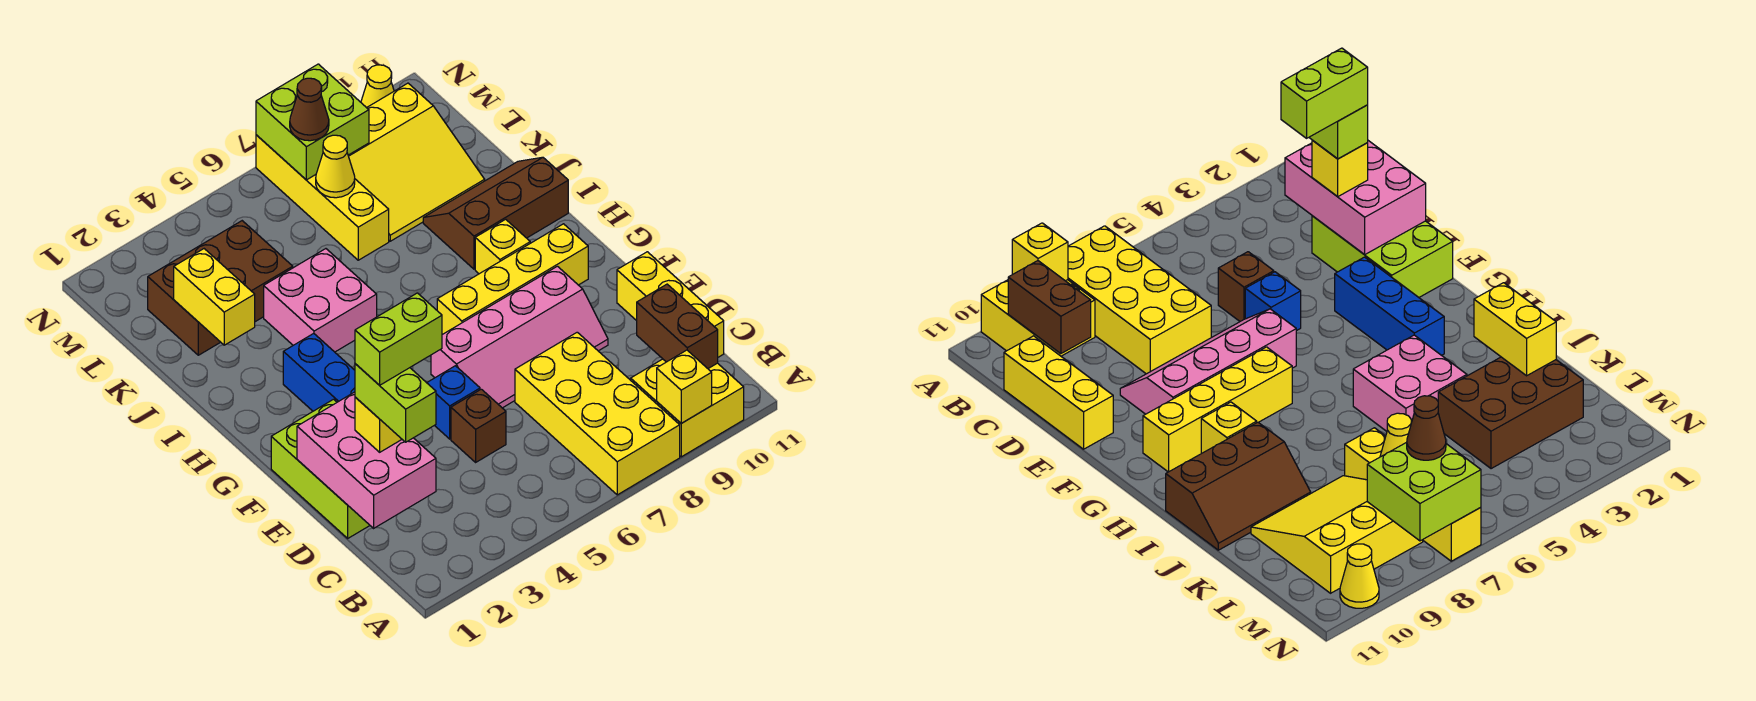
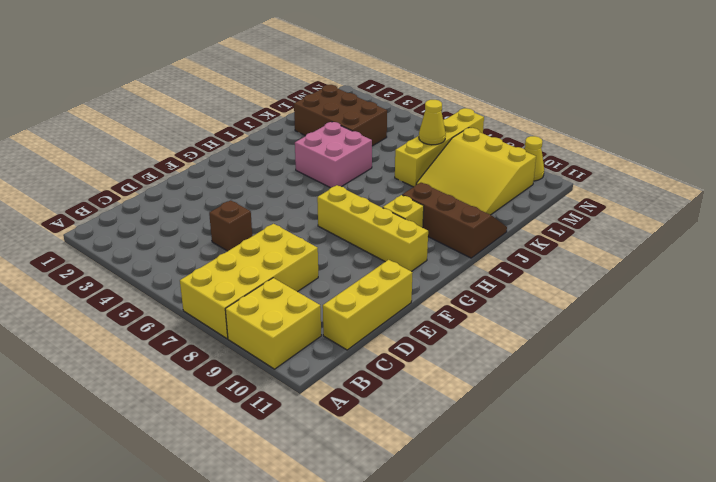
none -> lime 2x3 brick [271,399,370,538]
none -> blue 1x1 brick [427,366,480,439]
none -> pink 2x4 slope [431,266,608,408]

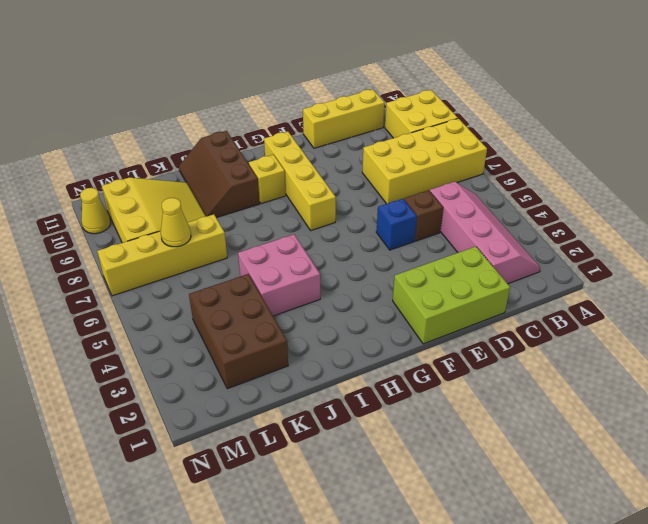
pink 2x4 slope [430,182,540,284] -> pink 2x4 slope moved to [431,266,608,408]
none -> blue 1x3 brick [283,333,355,411]
none -> yellow 1x1 brick [657,350,712,423]
none -> brown 1x2 brick [637,284,718,368]

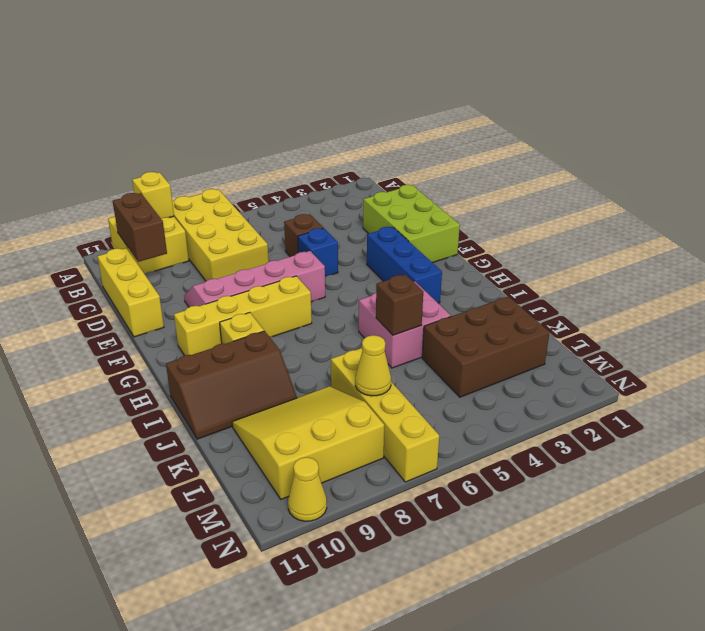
brown 1x1 brick [376,274,423,335] -> none
none -> pink 2x3 brick [297,392,436,528]
none -> yellow 1x2 brick [174,249,255,345]
none -> lime 2x2 brick [256,64,369,180]

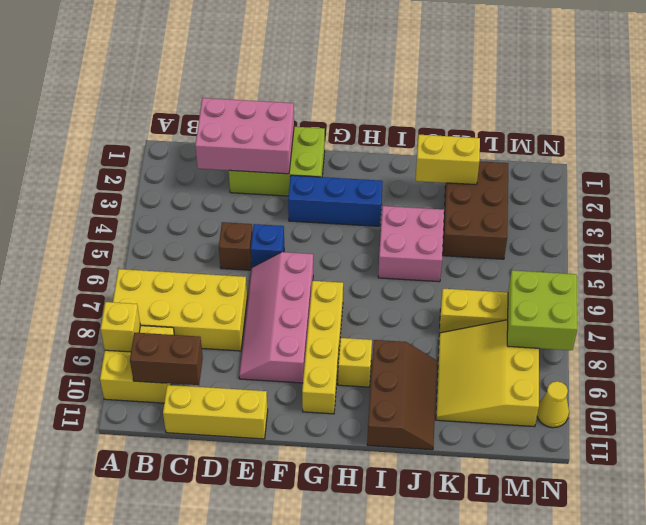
none -> yellow 1x1 cone [316,135,355,198]
none -> yellow 1x1 brick [355,397,402,452]
none -> brown 1x1 cone [290,78,329,141]

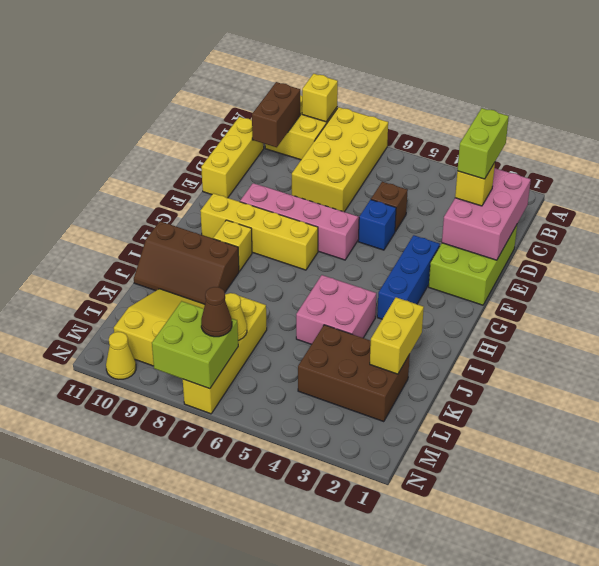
none -> lime 1x2 brick [355,293,442,385]

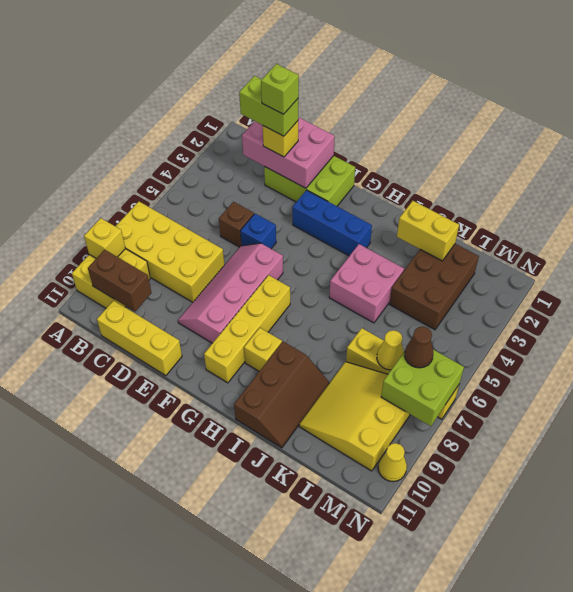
lime 1x1 brick [261,64,299,114] -> lime 1x2 brick [355,293,442,385]

